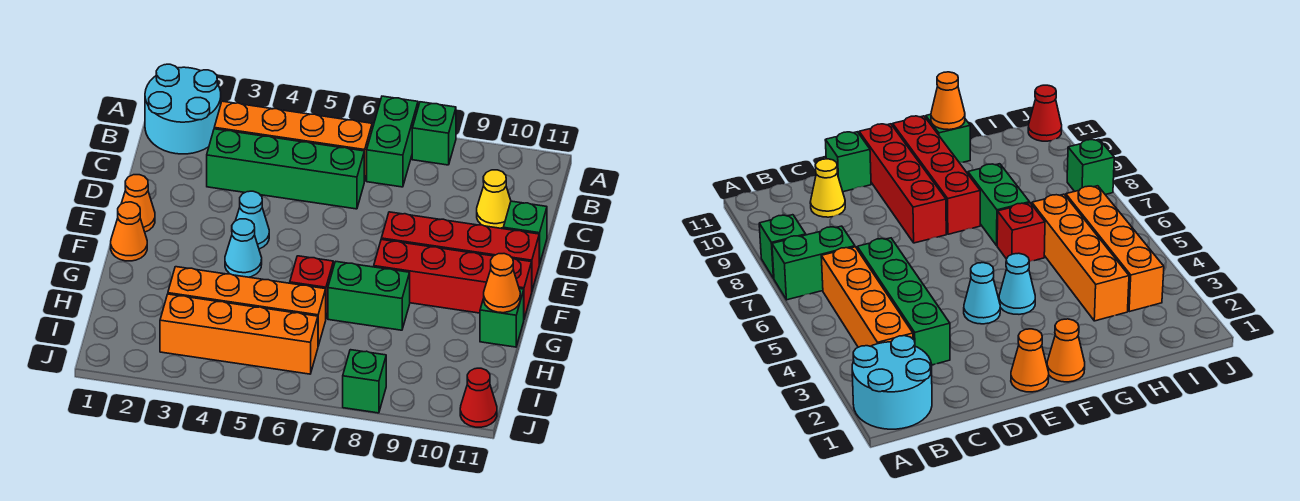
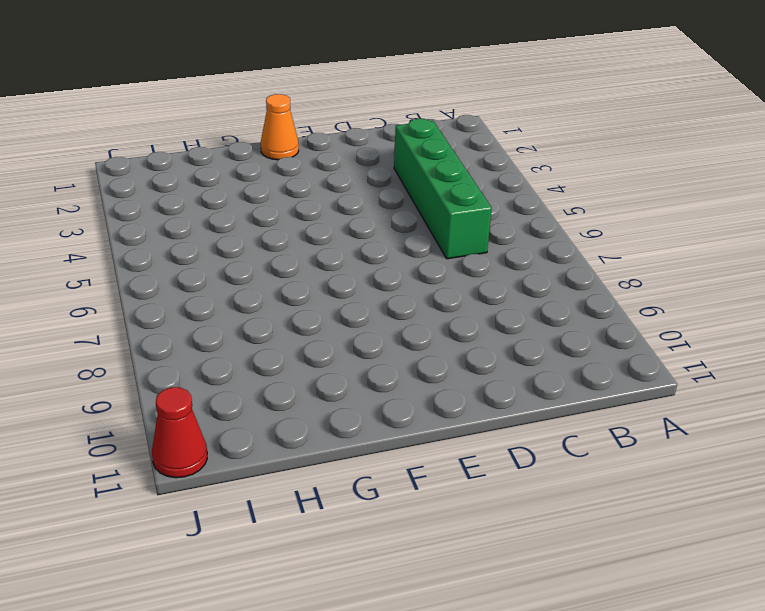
none -> cyan 2x2 round brick [145,64,221,154]
none -> green 1x2 brick [367,96,418,187]
none -> green 1x1 brick [412,102,456,165]

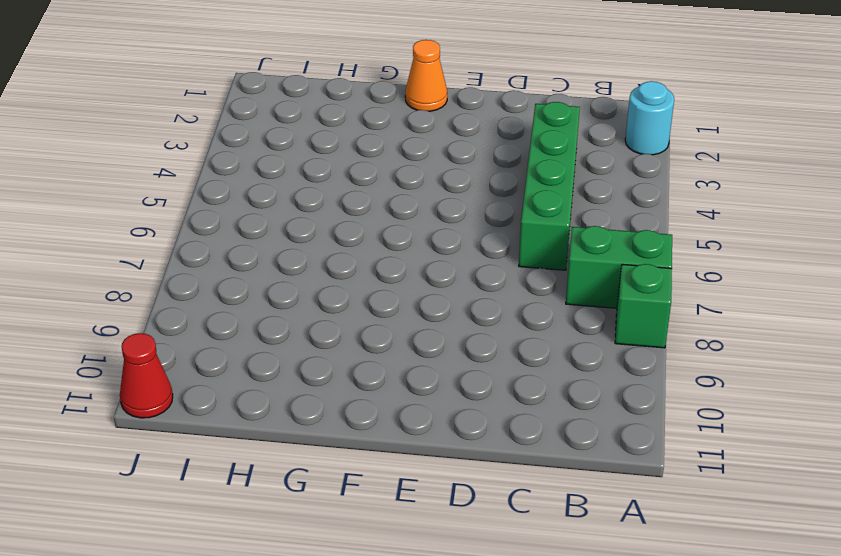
cyan 1x1 round brick [625,81,674,155] -> cyan 2x2 round brick [145,64,221,154]
none -> orange 1x4 brick [214,101,372,181]
none -> yellow 1x1 cone [477,170,511,228]
none -> green 1x1 brick [503,201,547,264]

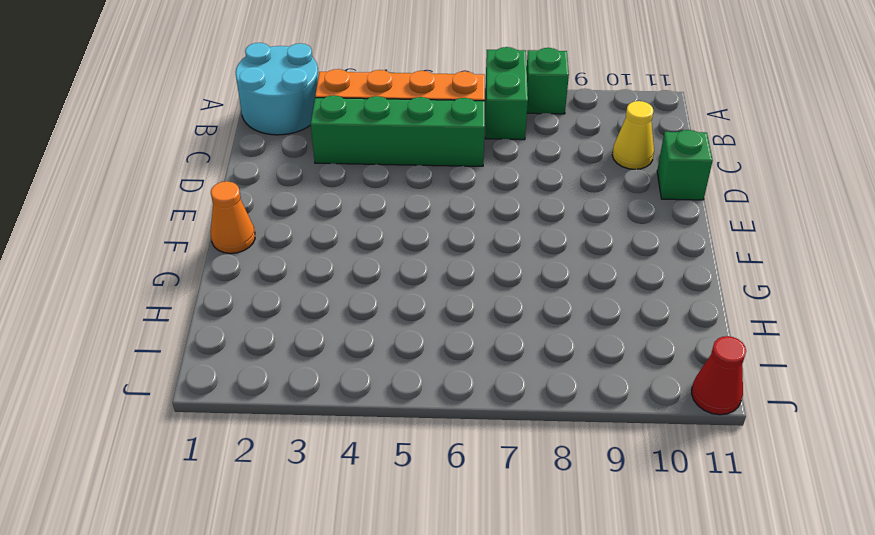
none -> orange 1x1 cone [121,175,155,232]
none -> cyan 1x1 cone [236,191,269,249]
none -> red 1x4 brick [381,212,539,290]

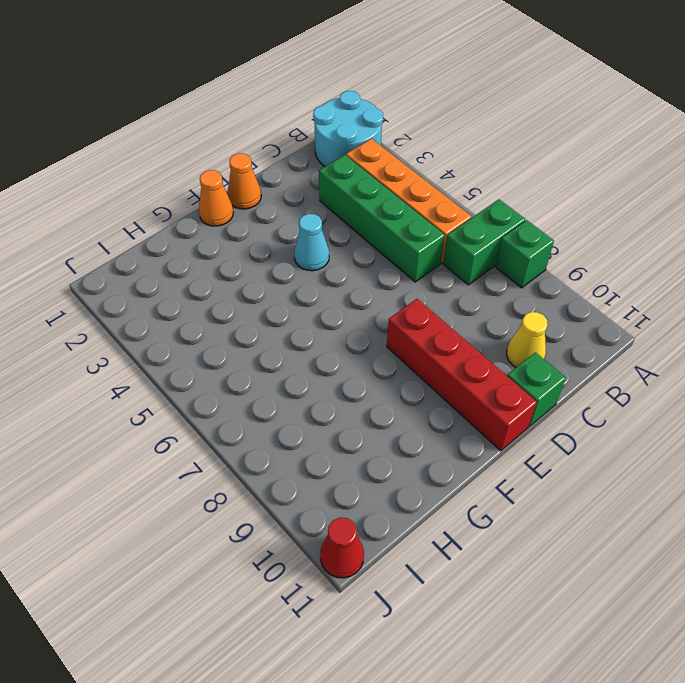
none -> cyan 1x1 cone [225,219,262,277]
none -> red 1x4 brick [374,240,532,319]
none -> red 1x1 brick [290,256,333,318]

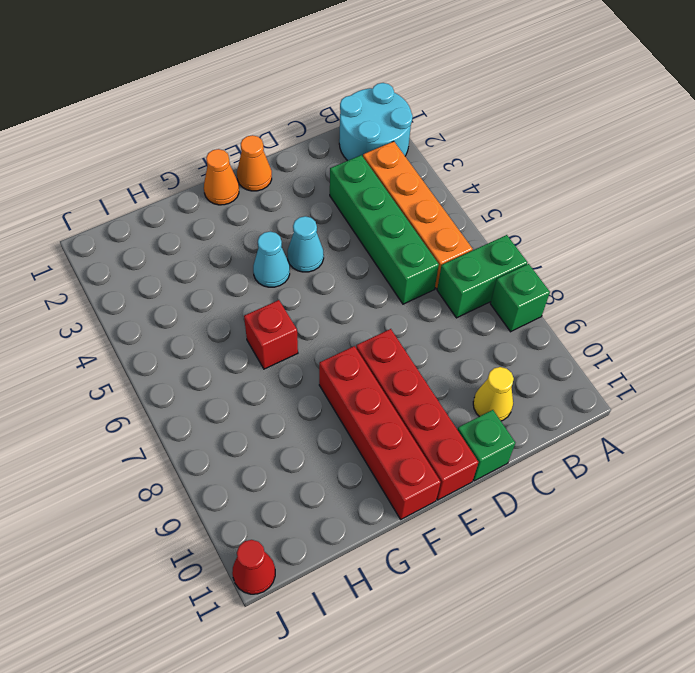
none -> green 1x2 brick [328,261,410,330]
none -> green 1x1 brick [480,289,524,347]
none -> orange 1x4 brick [168,267,326,346]

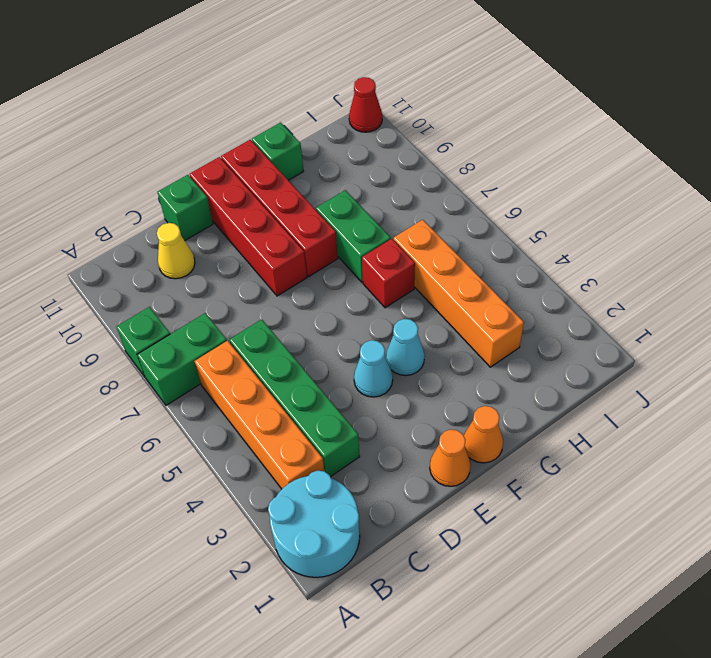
none -> orange 1x4 brick [160,294,318,374]
none -> green 1x1 brick [343,350,386,413]
none -> orange 1x1 cone [484,254,520,313]

